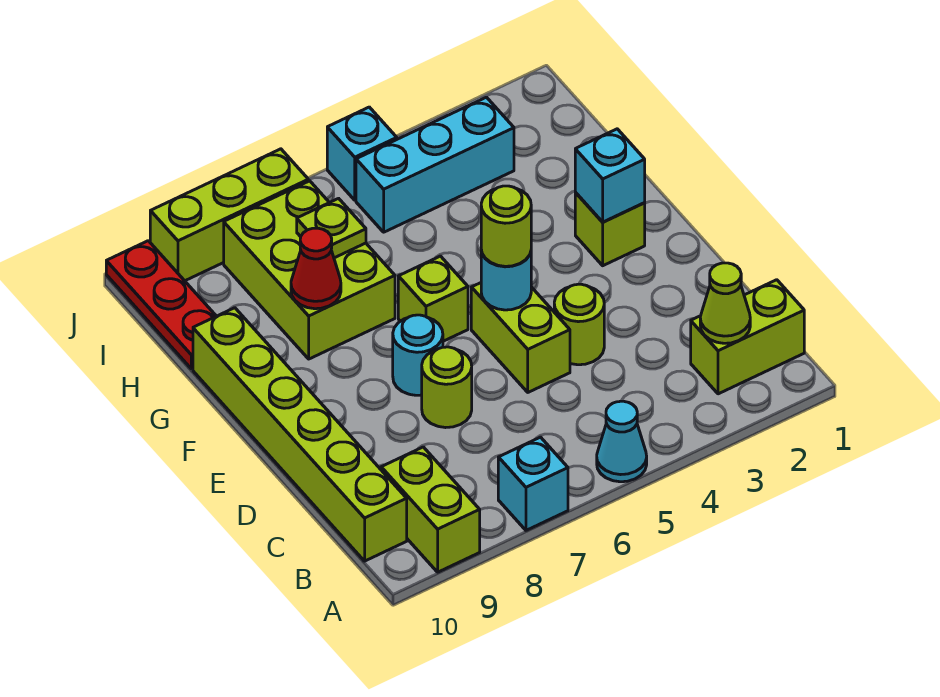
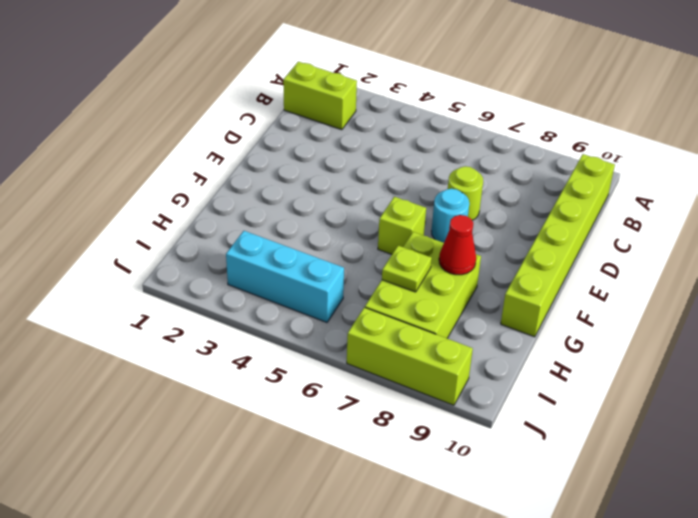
none -> cyan 1x1 cone [597,401,647,482]
none -> cyan 1x1 brick [498,437,568,530]
none -> lime 1x2 brick [381,447,480,572]

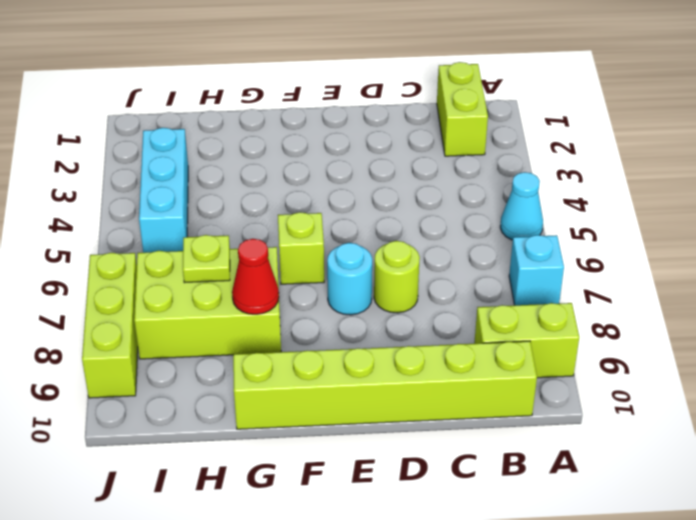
none -> lime 1x1 round brick [554,284,604,365]
none -> lime 1x2 brick [471,283,570,392]
none -> lime 1x1 brick [575,192,645,266]

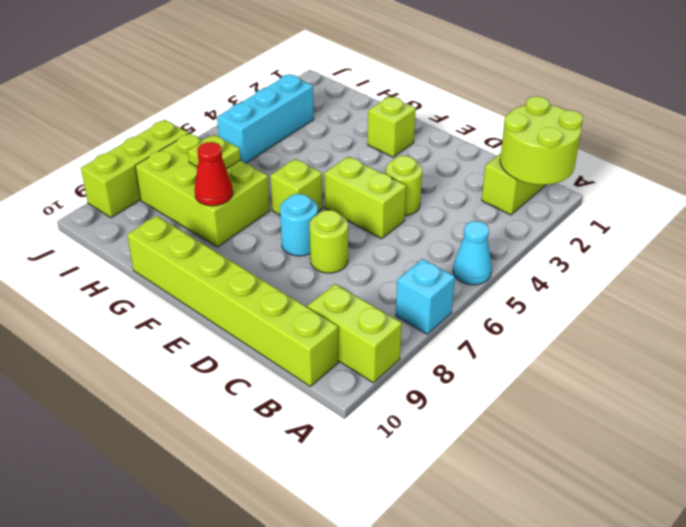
lime 2x2 round brick [500,96,583,185] -> lime 1x1 cone [700,263,750,343]
none -> red 1x3 plate [106,241,216,369]
none -> cyan 1x1 brick [327,107,397,200]
none -> cyan 1x1 round brick [481,250,531,310]

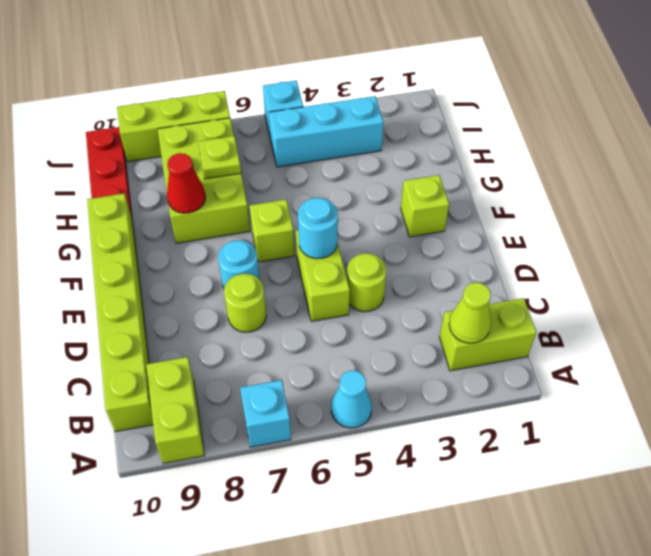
none -> cyan 1x1 brick [575,129,645,222]
none -> lime 1x1 round brick [481,186,531,266]

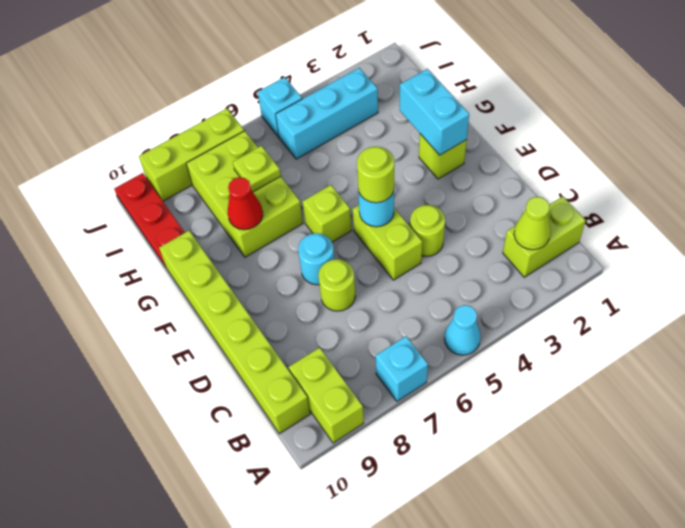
cyan 1x2 brick [400,69,469,155] -> cyan 1x1 brick [575,129,645,222]

